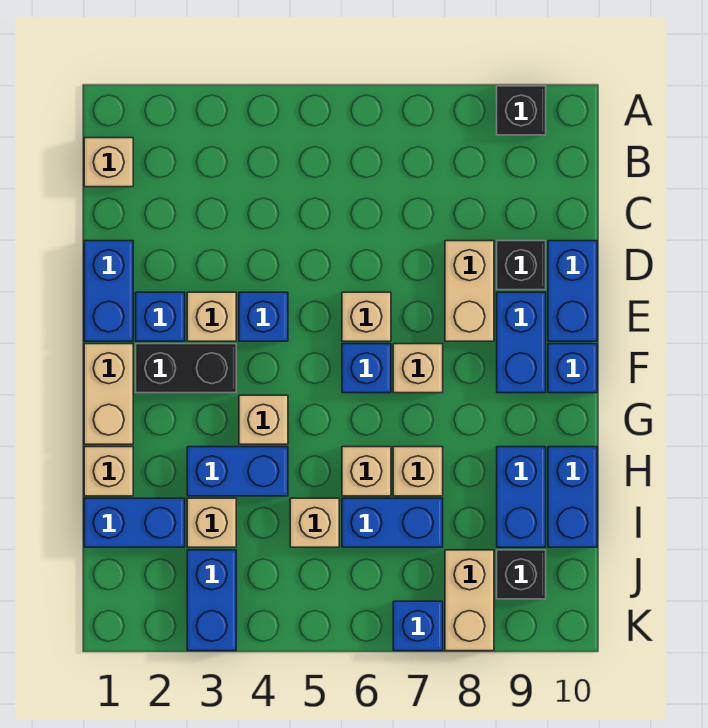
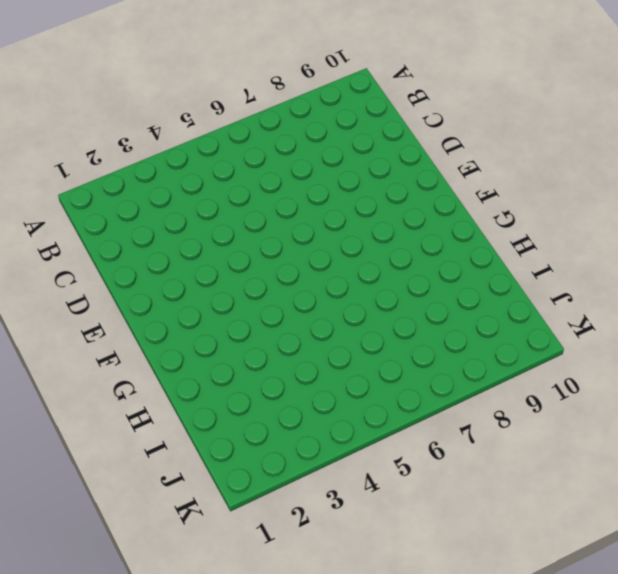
none -> black 1x1 brick [497,86,546,135]
none -> tan 1x1 brick [84,138,133,187]
none -> blue 1x2 brick [84,241,133,341]
none -> tan 1x2 brick [445,241,494,341]

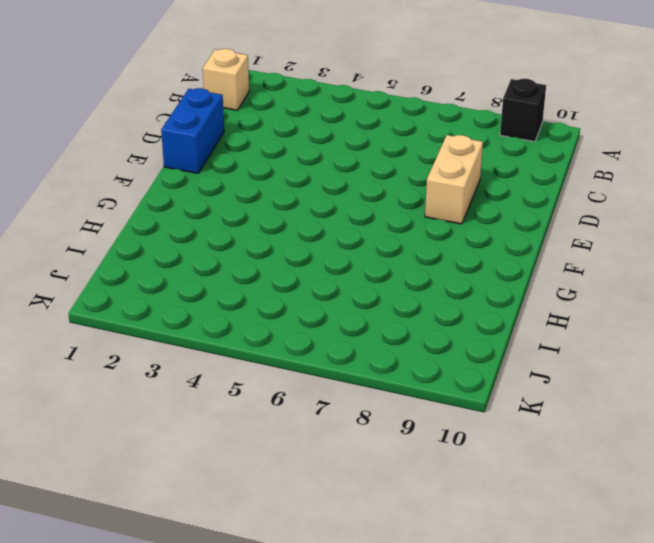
none -> black 1x1 brick [497,241,546,290]
none -> blue 1x2 brick [548,241,597,341]
none -> blue 1x1 brick [136,292,185,341]
none -> tan 1x1 brick [187,292,236,341]

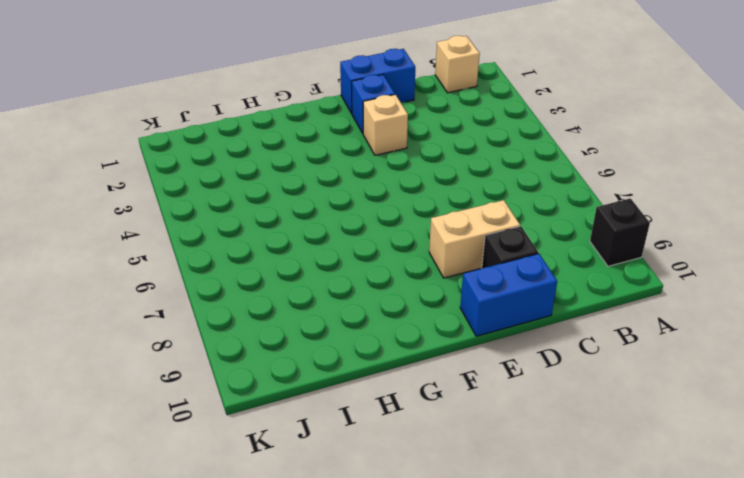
none -> blue 1x1 brick [239,292,288,341]
none -> tan 1x1 brick [342,292,391,341]
none -> blue 1x2 brick [497,292,546,393]
none -> tan 1x2 brick [84,344,133,444]

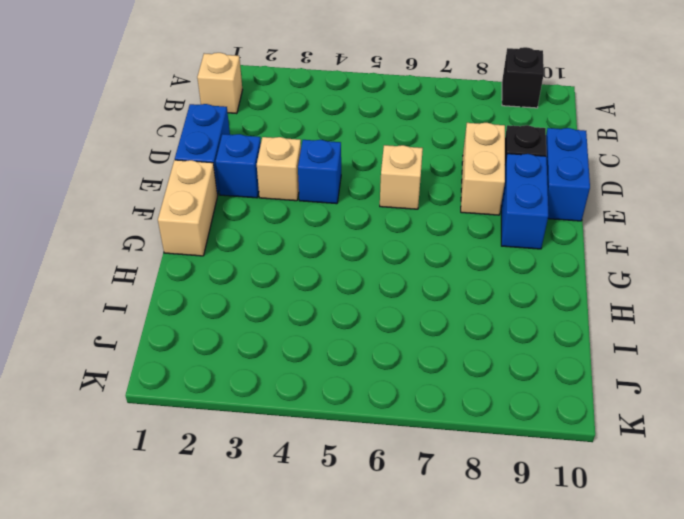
none -> black 1x2 brick [136,344,236,393]
none -> blue 1x1 brick [342,344,391,393]
none -> tan 1x1 brick [393,344,443,393]
none -> blue 1x1 brick [548,344,597,393]

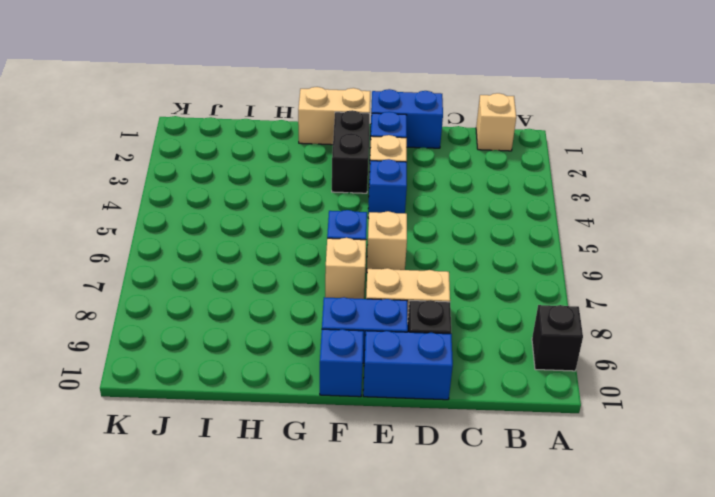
none -> tan 1x1 brick [239,395,288,444]
none -> tan 1x1 brick [84,447,133,496]
none -> blue 1x2 brick [187,447,288,496]
none -> tan 1x1 brick [342,447,391,496]

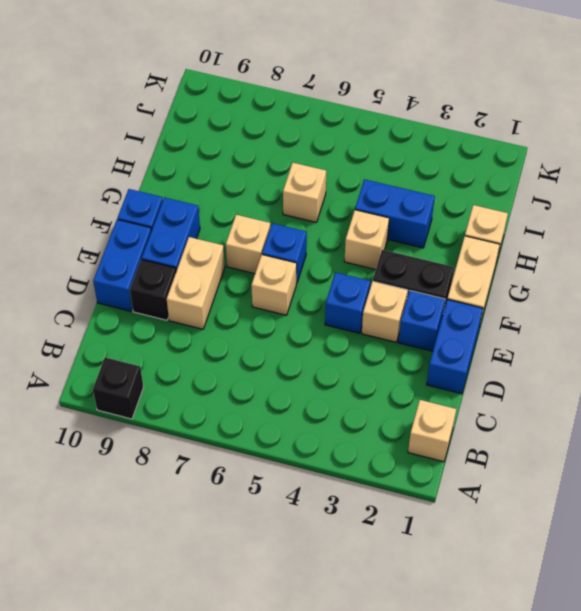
none -> tan 1x1 brick [393,447,443,496]
none -> blue 1x2 brick [497,447,546,547]
none -> blue 1x2 brick [548,447,597,547]
none -> blue 1x2 brick [84,498,185,547]

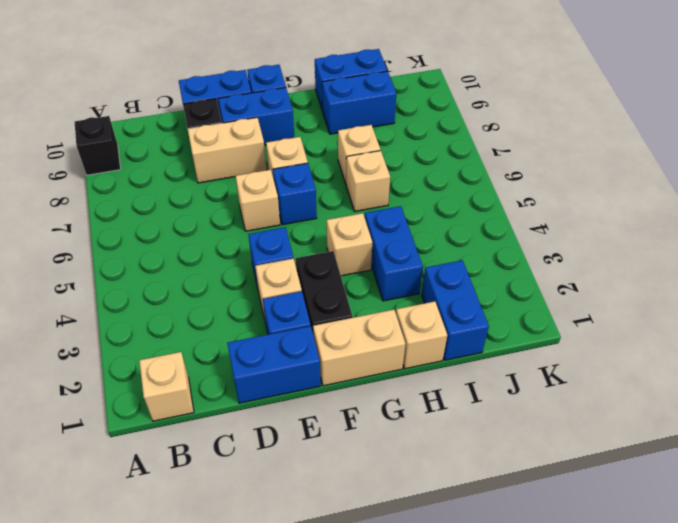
none -> tan 1x1 brick [187,498,236,547]
none -> tan 1x1 brick [290,498,339,547]
none -> blue 1x2 brick [342,498,443,547]
none -> blue 1x2 brick [187,550,236,651]

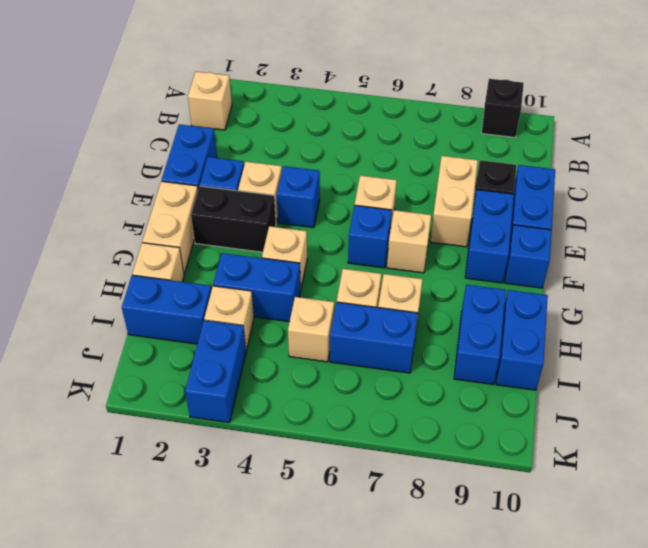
none -> tan 1x2 brick [445,550,494,651]
none -> black 1x1 brick [497,550,546,599]
none -> blue 1x1 brick [393,601,443,651]

